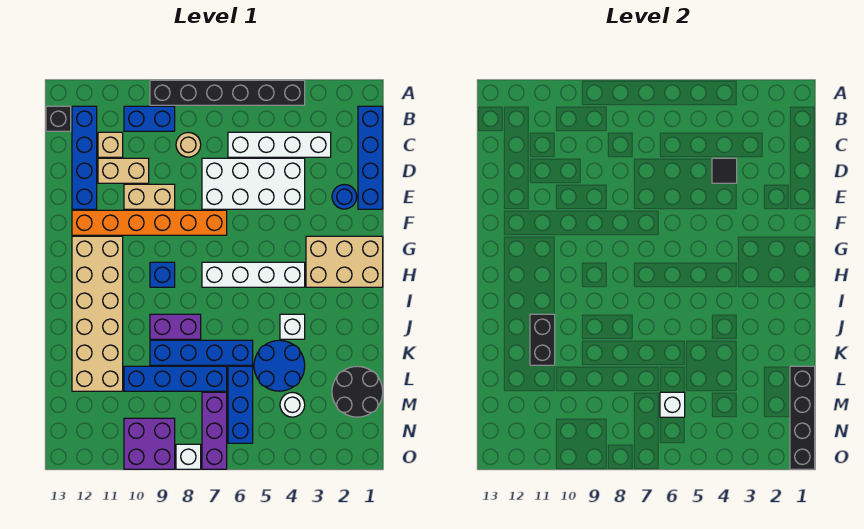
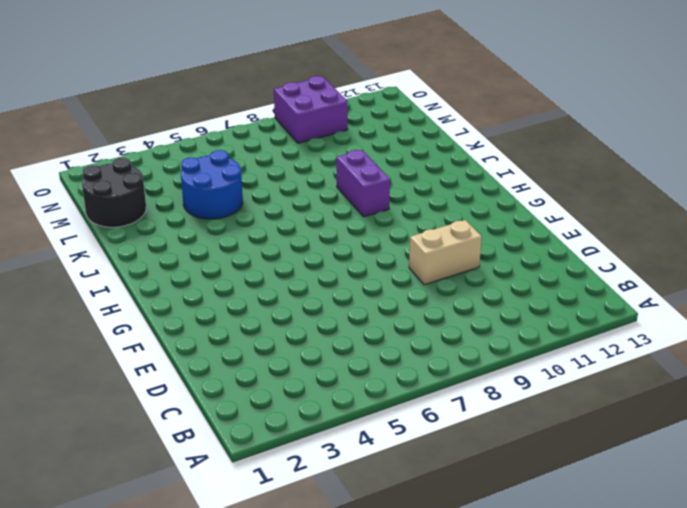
purple 1x2 brick [336,150,390,217] -> purple 1x2 brick turned to [150,314,201,339]
none -> black 1x6 brick [150,80,305,105]
none -> blue 1x4 brick [358,106,383,209]
none -> blue 1x2 brick [124,106,175,131]
none -> blue 1x4 brick [72,106,97,209]

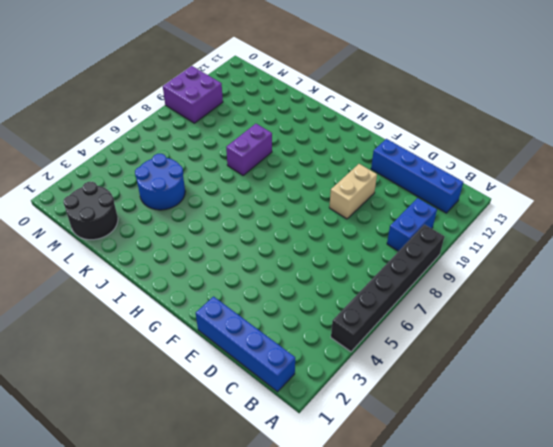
none -> black 1x1 brick [46,106,71,131]
none -> white 1x4 brick [228,132,331,157]
none -> tan 1x1 round brick [176,132,201,157]
none -> tan 1x1 brick [98,132,123,157]

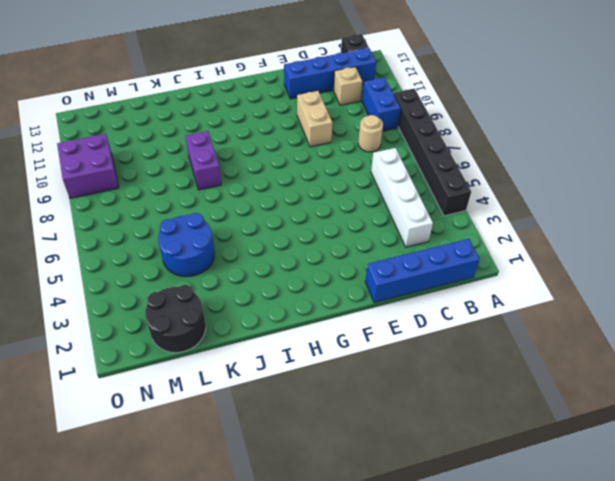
none -> white 2x4 brick [202,158,305,209]
none -> tan 1x2 brick [98,158,149,183]
none -> blue 1x1 round brick [332,184,357,209]
none -> orange 1x6 brick [72,210,227,235]

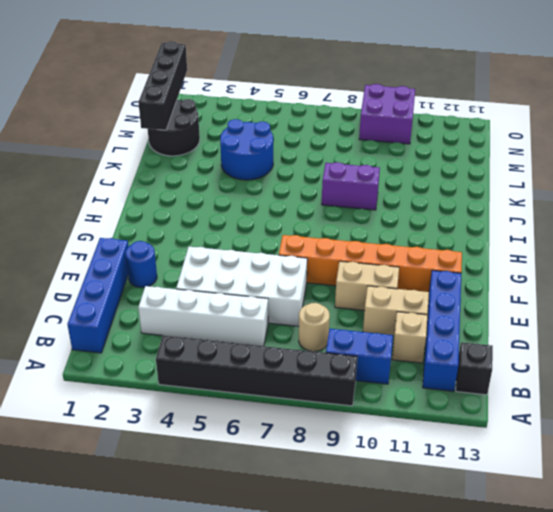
none -> tan 2x3 brick [306,236,383,287]
none -> tan 2x6 brick [72,236,123,391]
none -> white 1x4 brick [202,262,305,287]
none -> blue 1x1 brick [150,262,175,287]

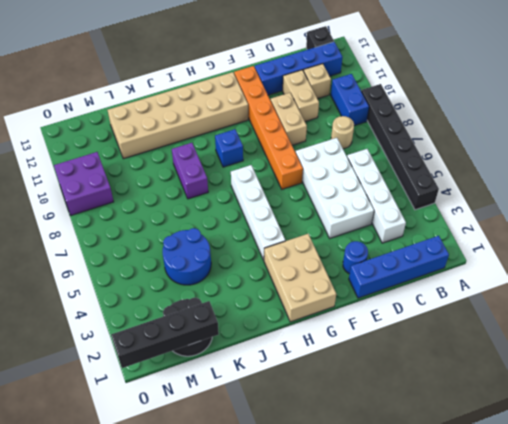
none -> white 1x1 brick [280,314,305,339]
none -> blue 1x4 brick [150,340,253,365]
none -> blue 1x3 brick [228,366,253,443]
none -> blue 1x4 brick [124,366,227,391]

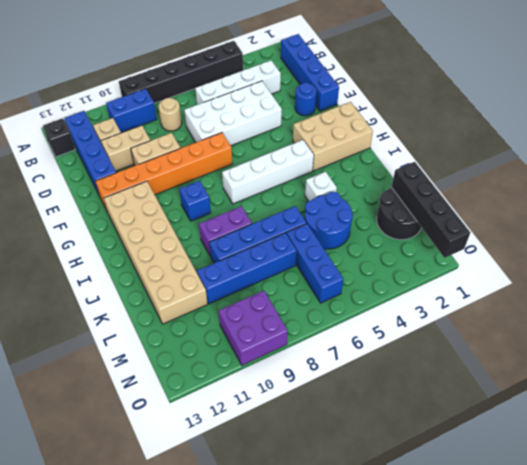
none -> white 1x1 round brick [280,392,305,417]
none -> purple 1x3 brick [202,392,227,469]
none -> white 1x1 brick [176,444,201,469]
none -> black 1x1 tile [712,158,737,183]

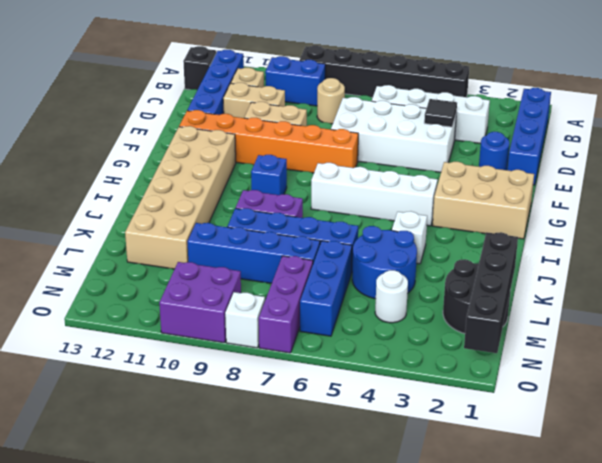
none -> black 1x2 brick [530,314,555,365]
none -> white 1x1 brick [660,392,685,417]

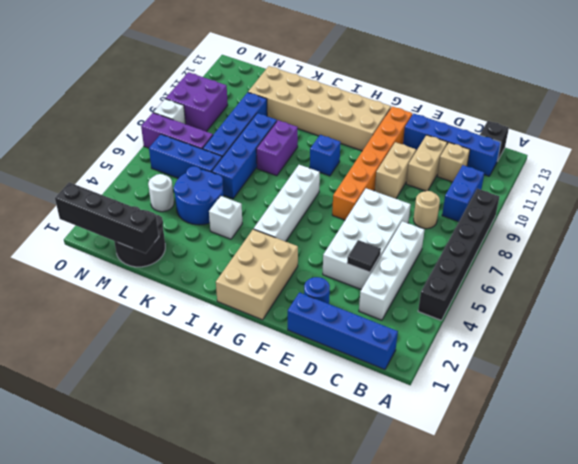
none -> black 1x2 brick [530,314,555,365]
none -> white 1x1 brick [660,392,685,417]

